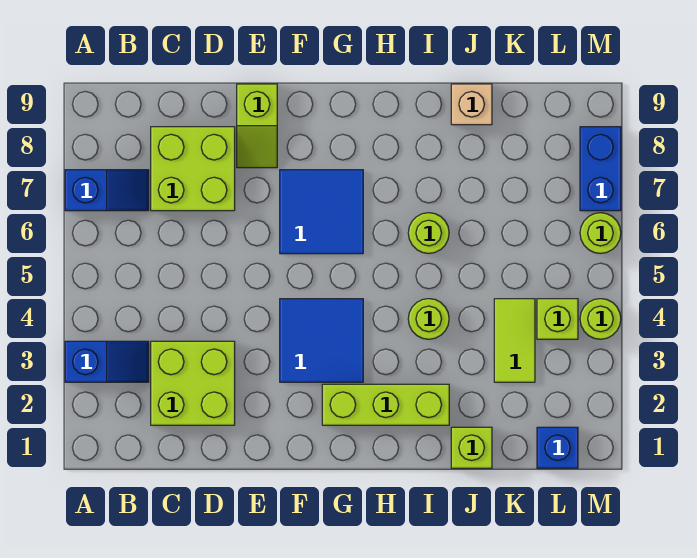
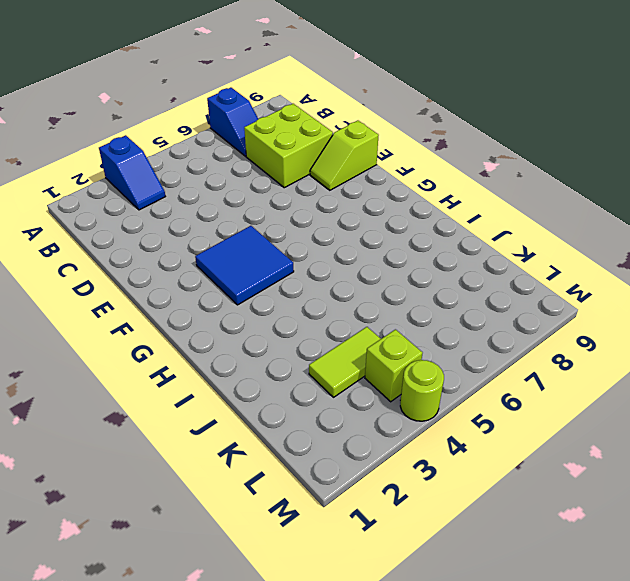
none -> lime 2x2 brick [151,341,235,425]
none -> blue 2x2 tile [280,170,363,254]
none -> lime 1x3 brick [322,384,449,425]

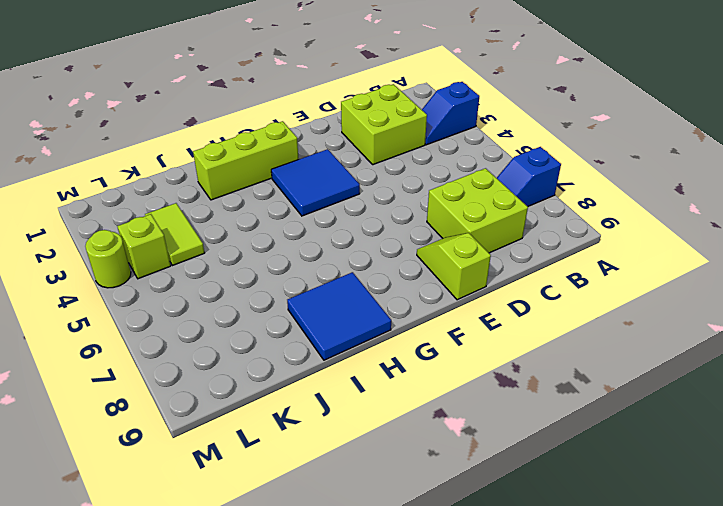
blue 2x2 tile [287,272,391,360] -> blue 2x2 tile moved to [280,170,363,254]
none -> lime 1x1 round brick [408,299,449,339]
none -> lime 1x1 round brick [408,213,449,253]
none -> lime 1x1 brick [451,427,492,468]

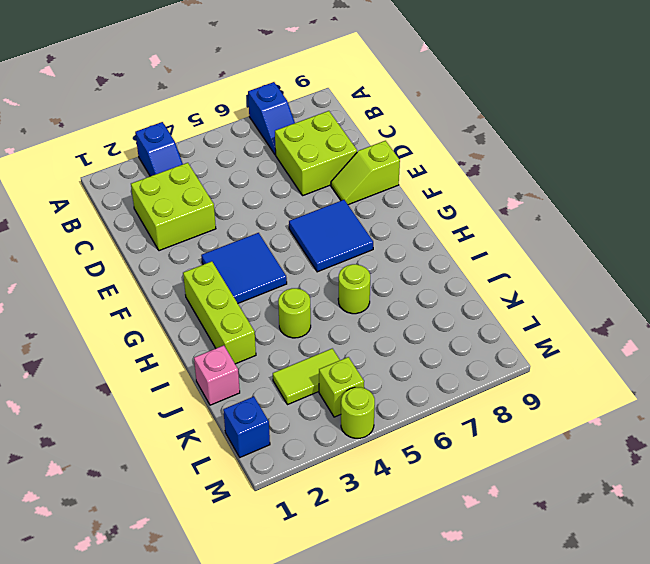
pink 1x1 brick [194,345,240,405] -> lime 1x1 brick [451,427,492,468]
none -> tan 1x1 brick [451,84,492,125]
none -> lime 1x1 round brick [580,213,621,253]
none -> blue 1x2 brick [580,127,621,211]

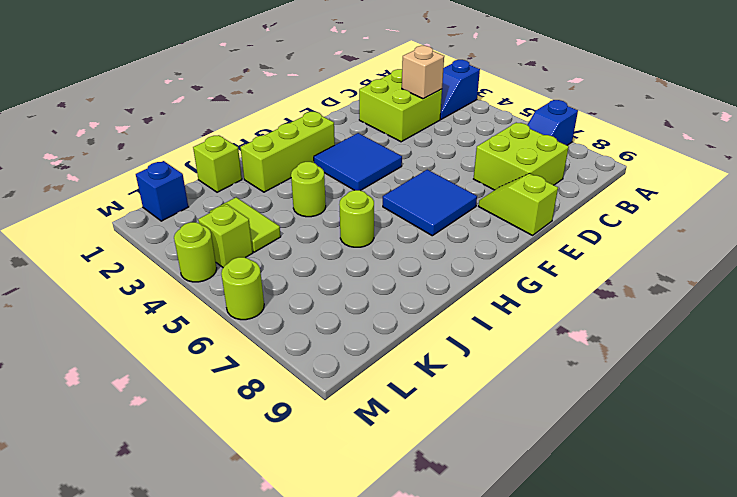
tan 1x1 brick [402,46,444,99] -> tan 1x1 brick moved to [451,84,492,125]
none -> blue 1x2 brick [580,127,621,211]

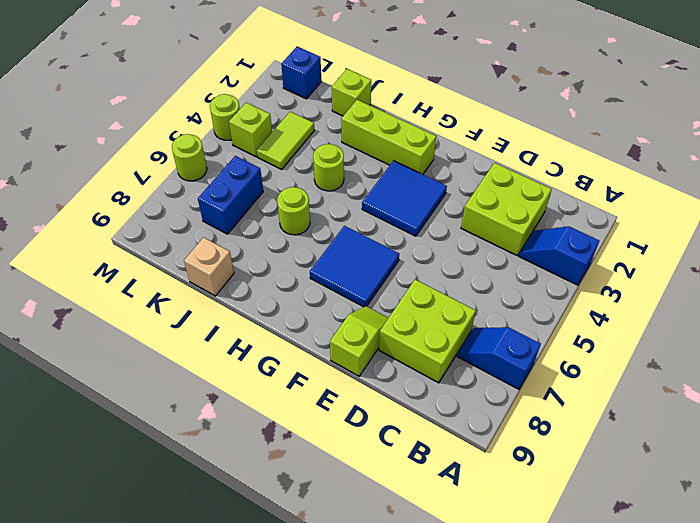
blue 1x2 brick [198,156,263,234] -> blue 1x2 brick moved to [580,127,621,211]

